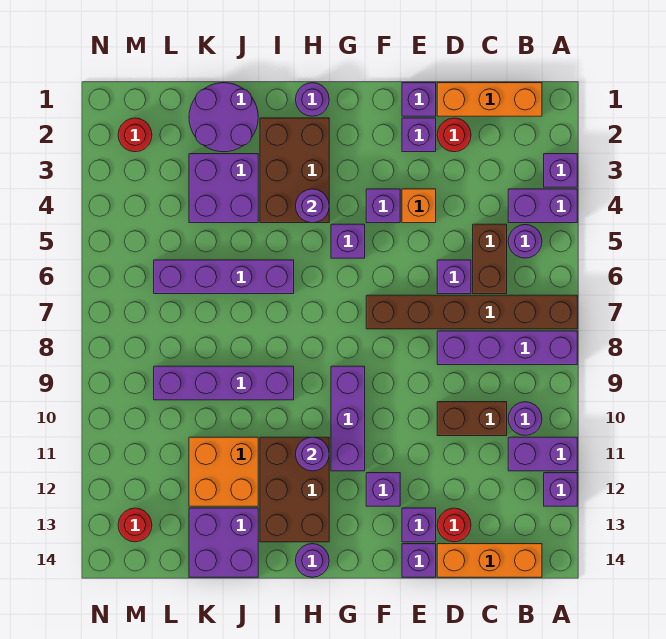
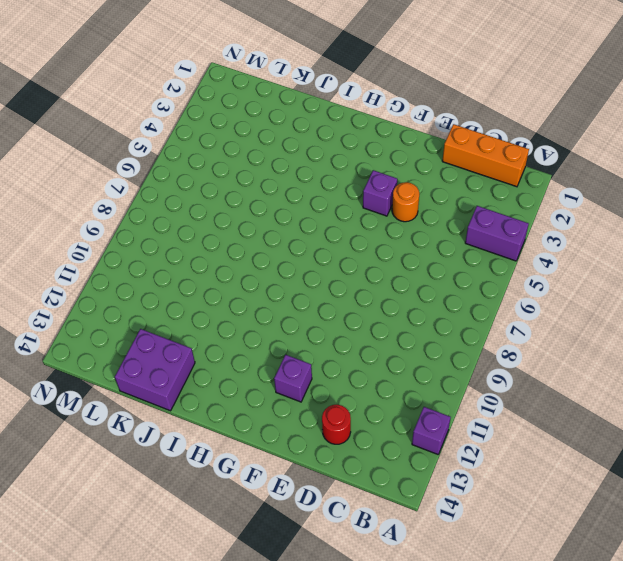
orange 1x1 round brick [392,182,419,222] -> orange 1x1 brick [402,189,436,223]
none -> purple 1x1 brick [544,154,577,187]
none -> brown 1x6 brick [366,295,577,329]
none -> purple 1x4 brick [437,331,577,365]
none -> purple 1x2 brick [508,437,577,471]

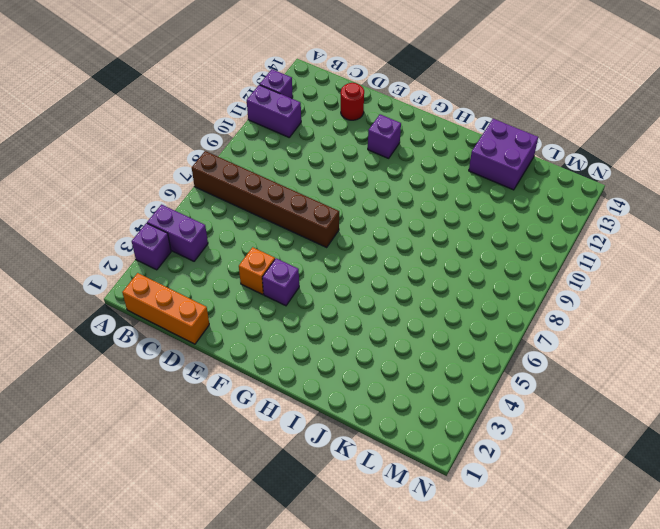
none -> purple 1x4 brick [437,331,577,365]
none -> purple 1x1 round brick [508,225,542,258]
none -> purple 1x1 round brick [508,402,542,435]
none -> orange 1x3 brick [437,544,542,577]

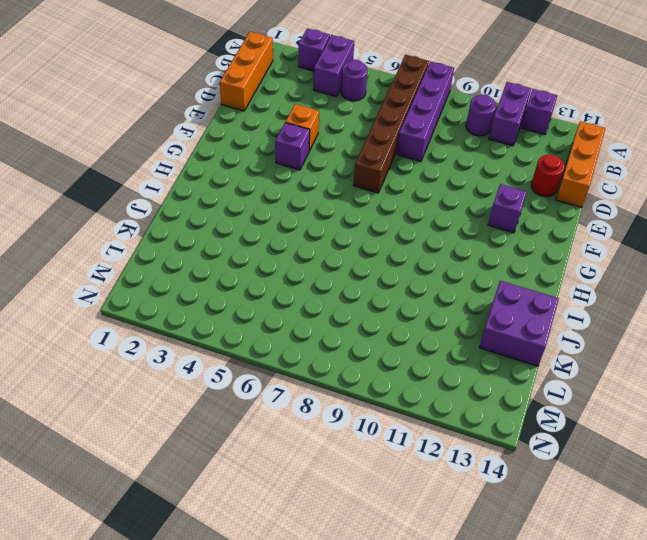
none -> brown 1x2 brick [473,224,507,294]
none -> brown 1x2 brick [437,402,507,436]
none -> red 1x1 round brick [437,118,471,152]
none -> purple 1x1 brick [437,260,471,294]

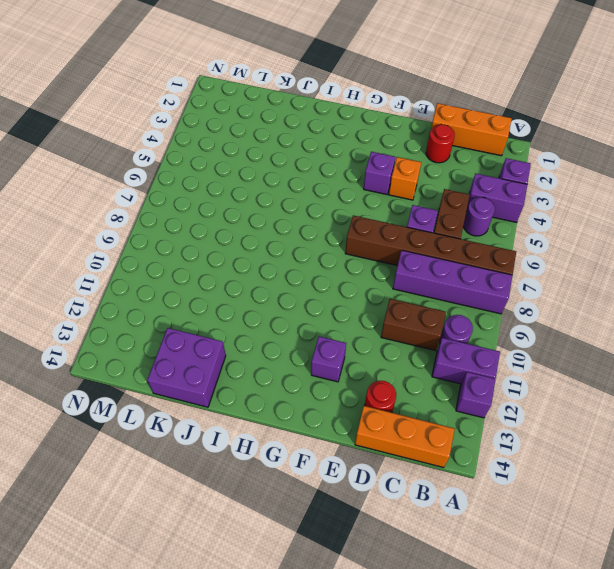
none -> purple 1x1 brick [402,83,436,116]
none -> purple 1x1 brick [402,118,436,152]
none -> purple 1x1 brick [402,508,436,542]
none -> purple 1x1 brick [402,544,436,577]

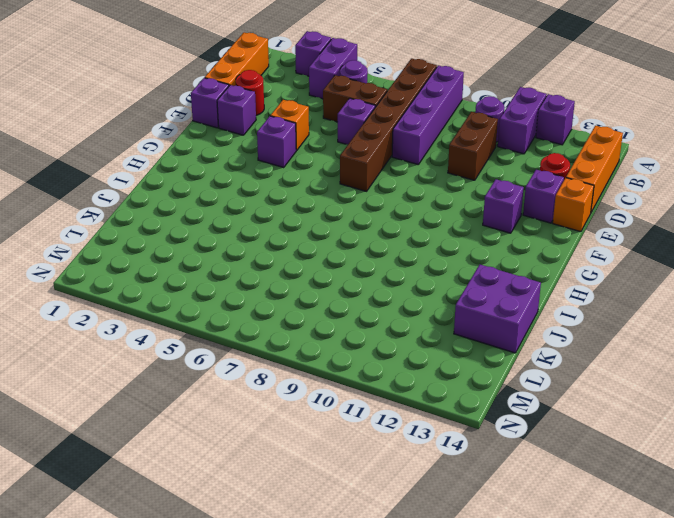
orange 1x1 brick [553,178,594,232] -> purple 1x1 brick [402,544,436,577]
none -> purple 1x1 brick [331,224,365,258]
none -> purple 1x3 brick [331,366,365,471]
none -> purple 1x1 round brick [296,83,329,116]
none -> brown 2x3 brick [260,118,329,223]

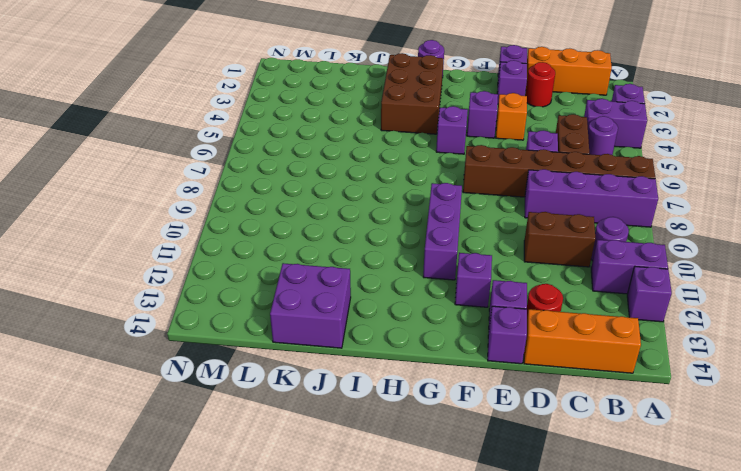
none -> brown 2x3 brick [260,437,329,542]
none -> purple 1x1 round brick [296,544,329,577]
none -> purple 1x4 brick [154,260,294,294]
none -> purple 1x4 brick [154,366,294,400]

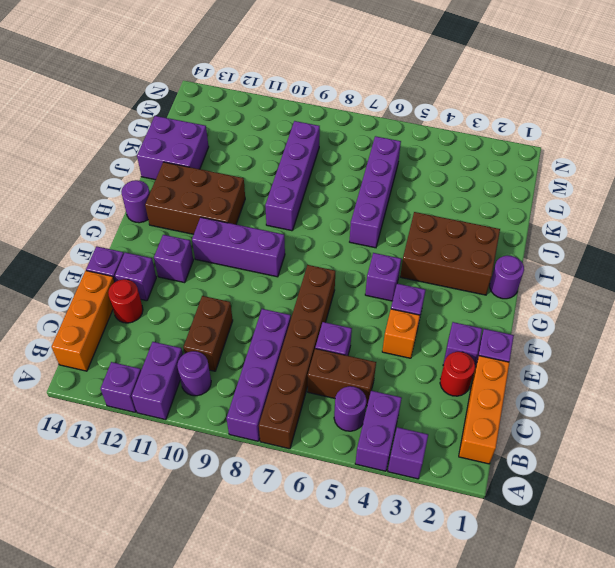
none -> purple 2x2 round brick [189,83,258,152]
none -> purple 2x2 brick [189,154,258,223]
none -> orange 2x2 brick [189,437,258,506]
none -> red 1x1 round brick [118,118,152,152]

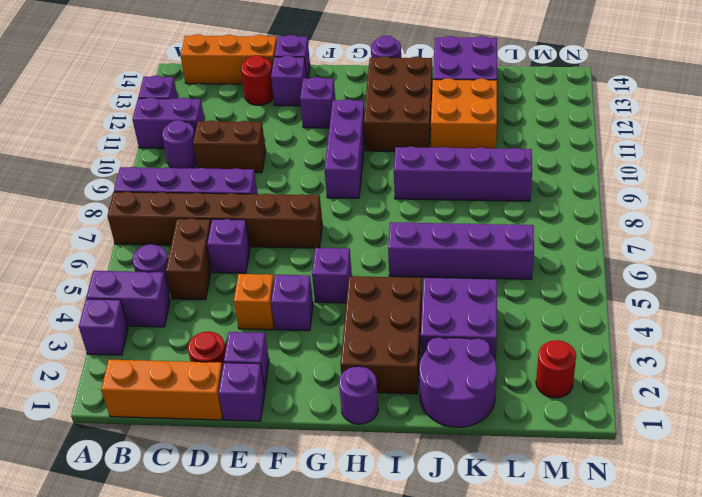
none -> red 1x1 round brick [118,508,152,542]
none -> purple 1x1 round brick [296,189,329,223]
none -> purple 1x1 round brick [296,437,329,471]

